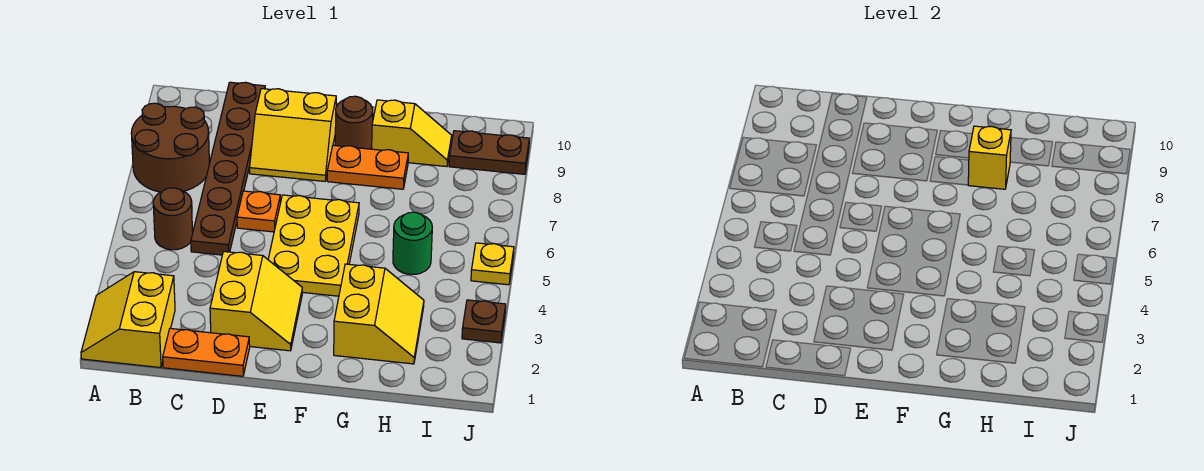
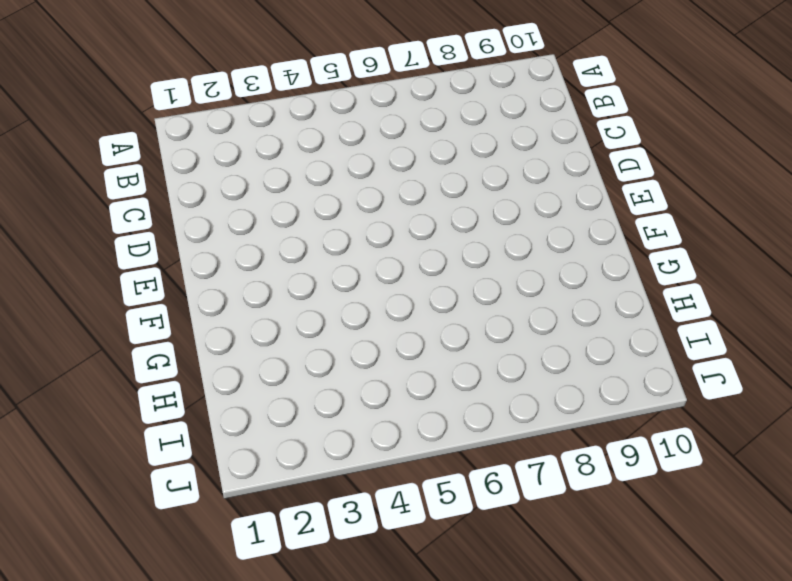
none -> yellow 2x2 slope [81,272,175,368]
none -> brown 2x2 round brick [131,103,209,192]
none -> brown 1x1 round brick [153,188,193,250]

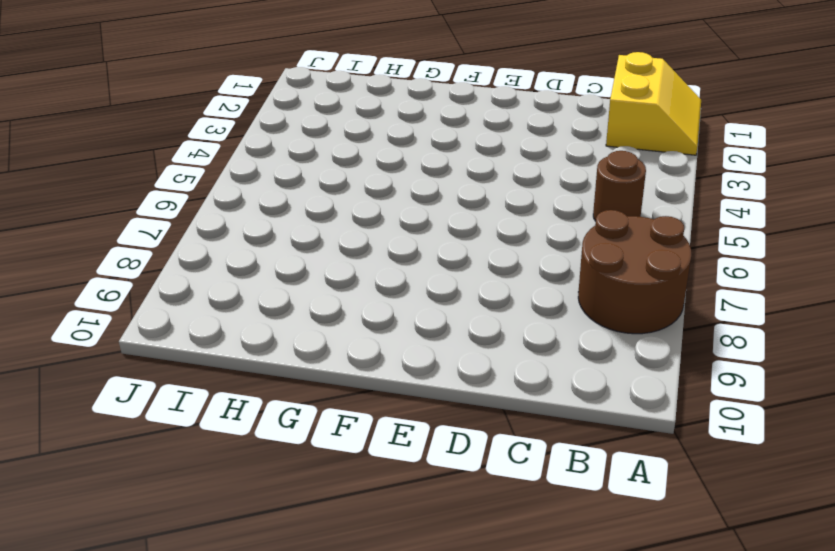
none -> orange 1x2 plate [163,328,250,376]
none -> brown 1x6 plate [191,82,265,255]
none -> yellow 2x2 slope [210,251,302,351]

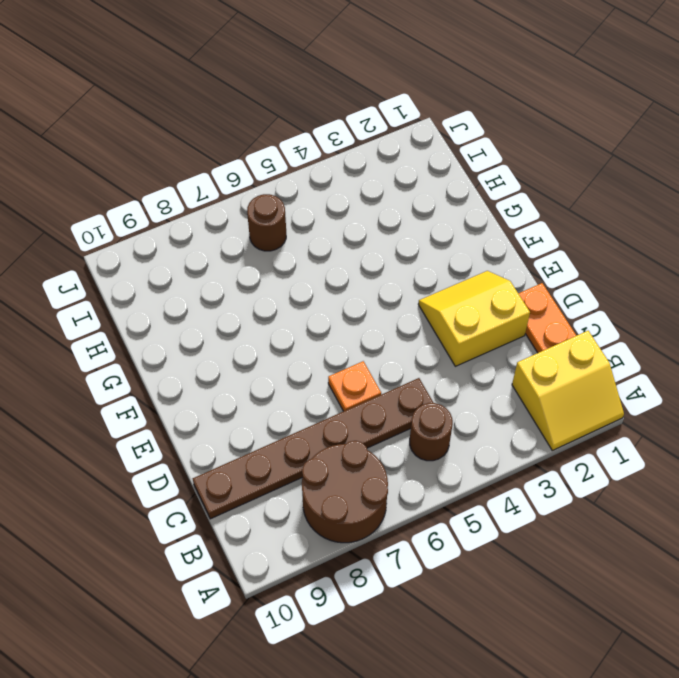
brown 1x1 round brick [247,194,286,251] -> brown 1x1 round brick moved to [335,96,373,149]
none -> yellow 2x2 slope [250,89,336,181]
none -> yellow 2x3 plate [268,195,359,296]
none -> orange 1x2 plate [327,145,408,189]

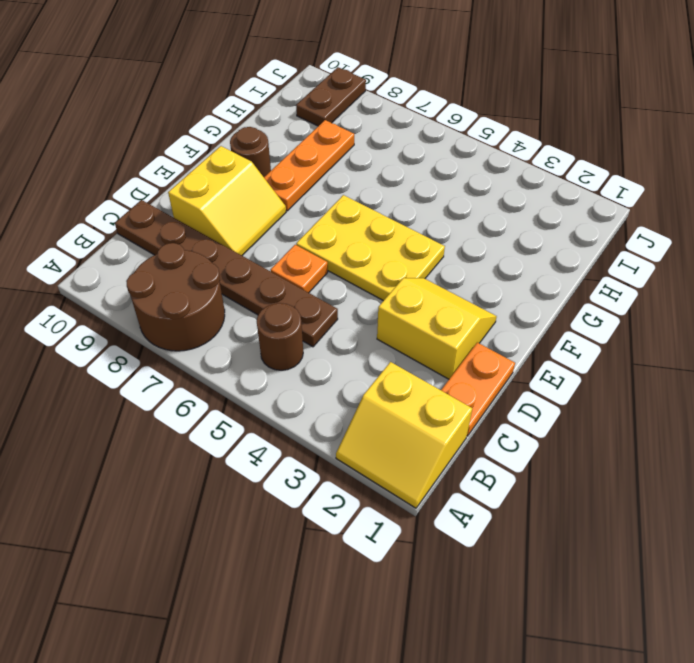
orange 1x3 plate [264,120,354,211] -> orange 1x2 plate [327,145,408,189]
none -> yellow 2x2 slope [334,264,424,364]
none -> yellow 1x2 slope [372,100,452,167]
none -> green 1x1 round brick [393,212,432,275]

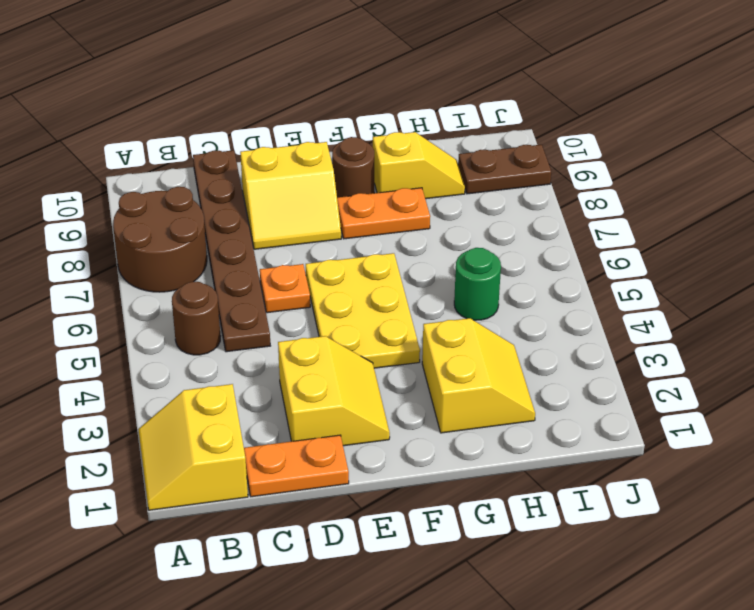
none -> brown 1x1 plate [462,300,506,343]
none -> yellow 1x1 plate [471,243,514,285]
none -> yellow 1x1 brick [968,126,1011,189]

